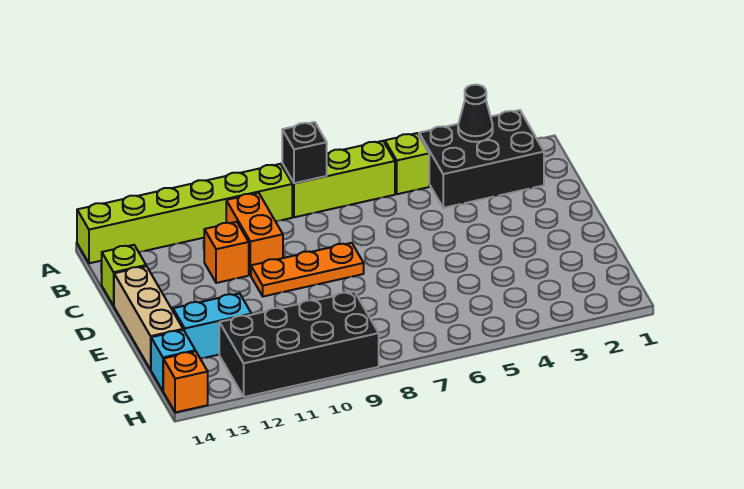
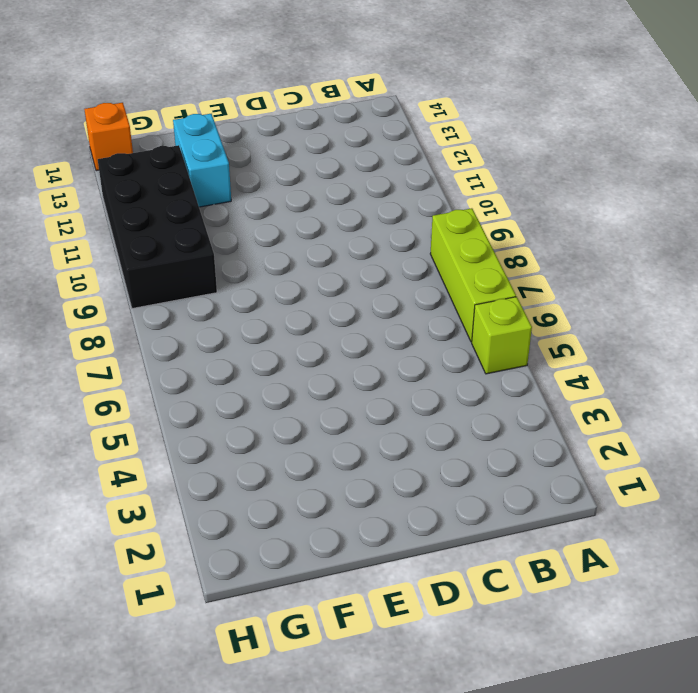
none -> black 2x3 brick [419,110,544,208]
none -> lime 1x6 brick [77,164,292,263]
none -> orange 1x2 brick [226,193,283,275]

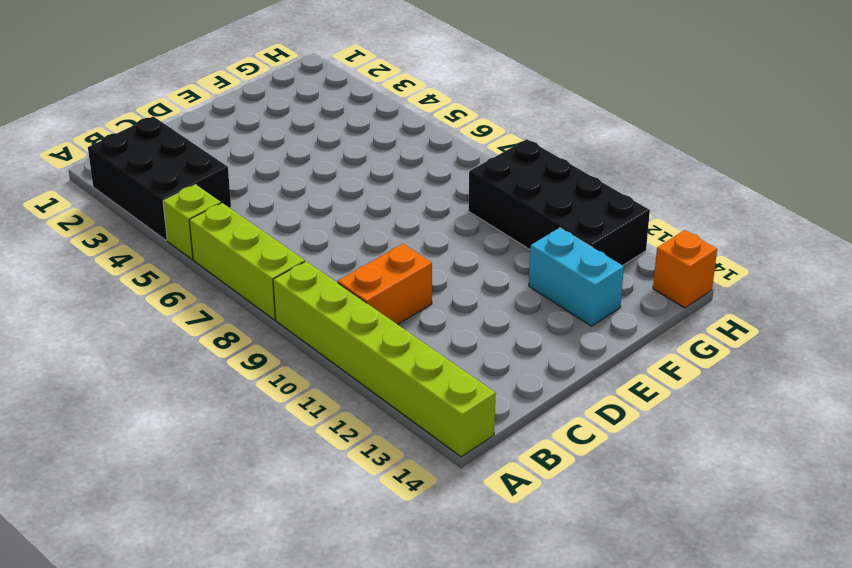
none -> orange 1x1 brick [204,222,249,283]
none -> lime 1x1 brick [102,245,146,306]
none -> orange 1x3 plate [251,243,364,296]

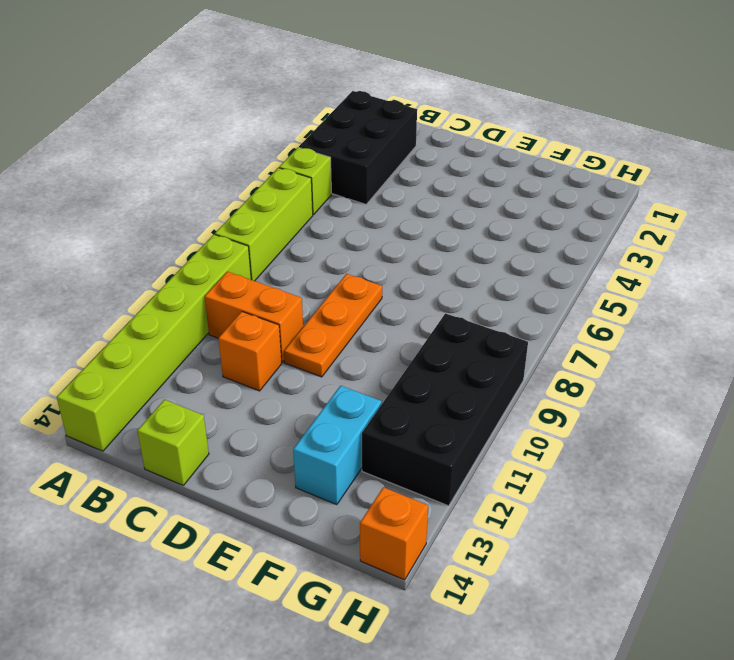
none -> tan 1x3 brick [114,266,183,370]
none -> cyan 1x1 brick [151,330,195,391]
none -> black 1x1 cone [458,85,493,142]

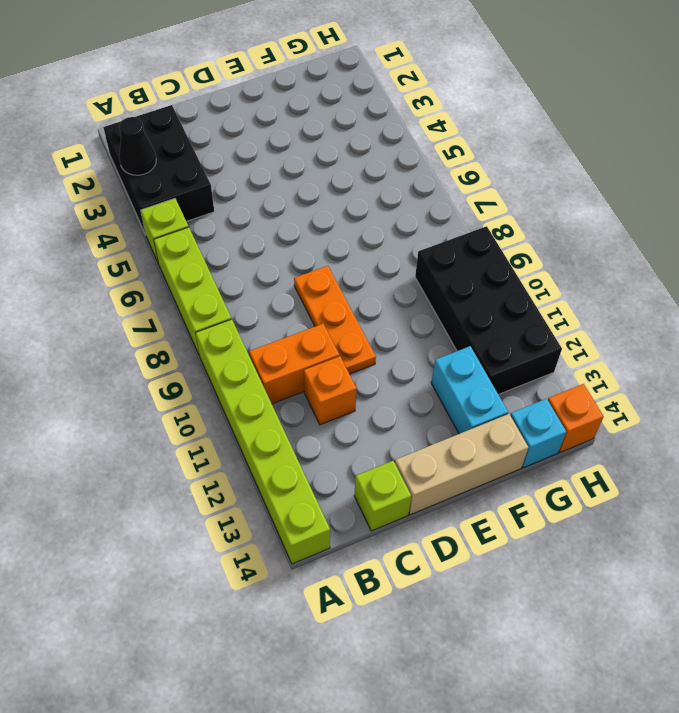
none -> black 1x1 brick [282,122,327,183]

